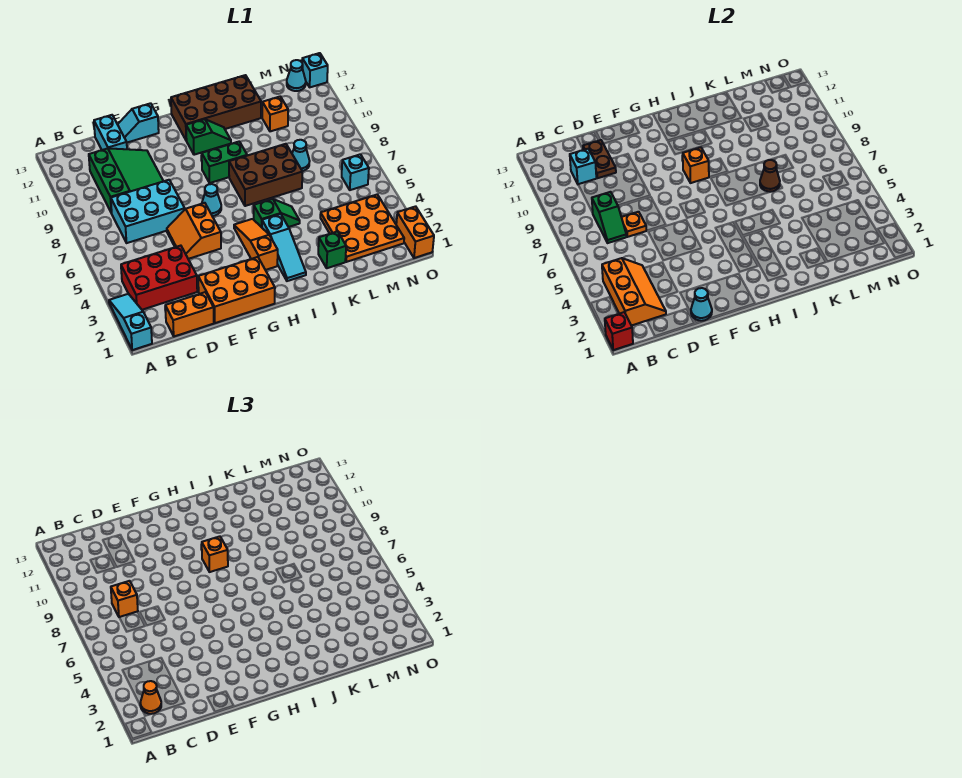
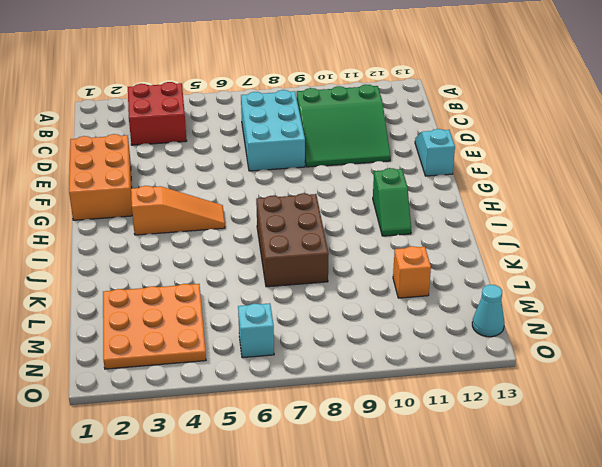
red 2x2 brick [128,82,187,145] -> red 2x3 brick [121,246,197,310]
none -> cyan 1x3 slope [109,294,152,350]
none -> orange 1x2 brick [165,292,214,336]
none -> cyan 1x2 brick [94,115,127,150]
none -> orange 2x2 slope [167,203,221,259]

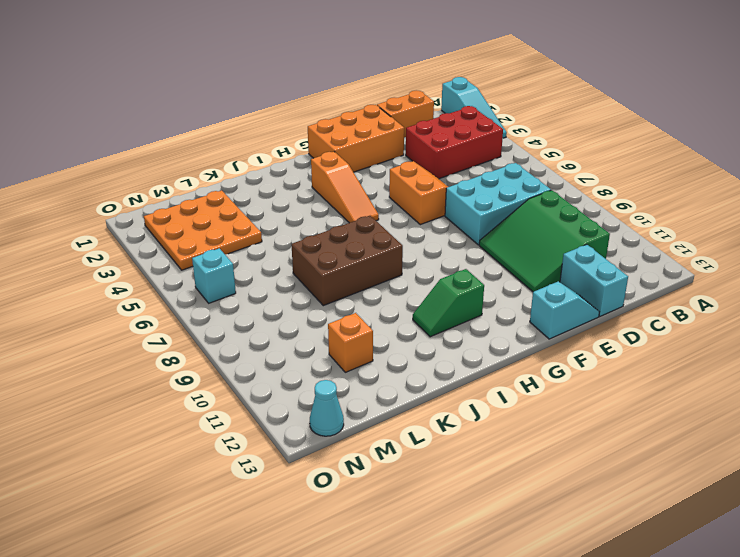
none -> cyan 1x1 cone [202,184,221,216]
none -> green 1x2 brick [202,142,247,183]
none -> brown 2x4 brick [171,75,261,141]
none -> cyan 1x3 slope [262,214,306,281]

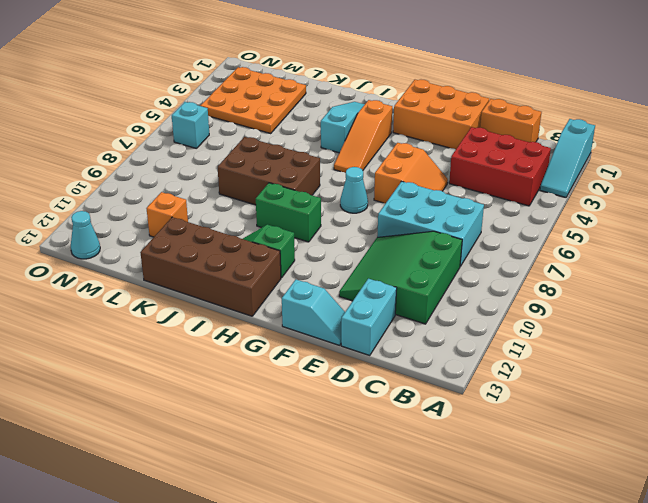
none -> green 1x2 slope [254,199,300,227]
none -> green 1x1 brick [318,231,346,268]
none -> cyan 1x1 cone [292,140,310,171]
none -> orange 1x2 brick [396,206,434,258]

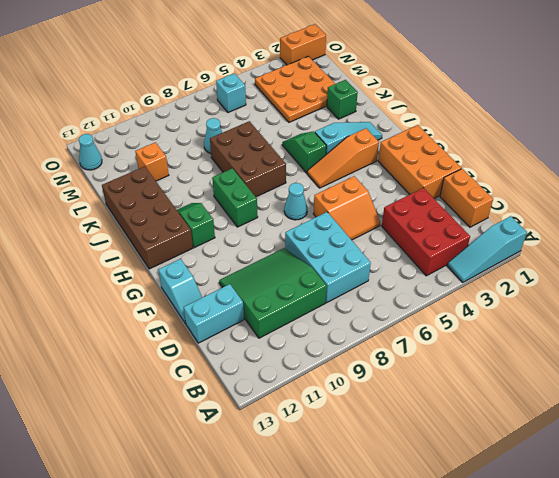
none -> cyan 1x1 brick [302,53,328,87]
none -> red 1x1 brick [605,312,633,350]
none -> orange 2x3 slope [602,258,666,326]
none -> green 1x2 slope [592,192,626,243]

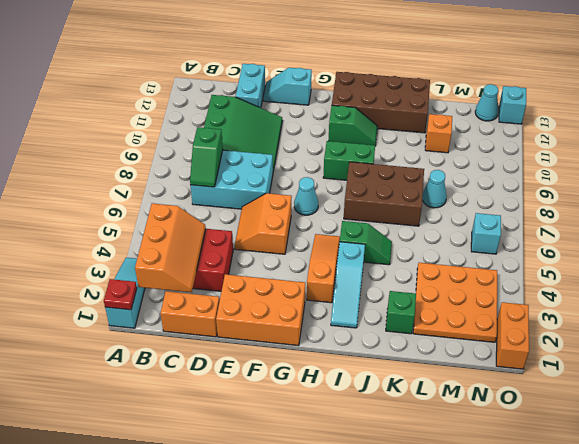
red 1x1 plate [104,279,137,310] -> red 1x1 brick [605,312,633,350]
none -> cyan 1x1 brick [570,149,596,184]
none -> orange 1x1 plate [621,212,646,237]
none -> brown 1x2 plate [583,140,616,178]
none -> cyan 1x1 cone [691,288,712,321]

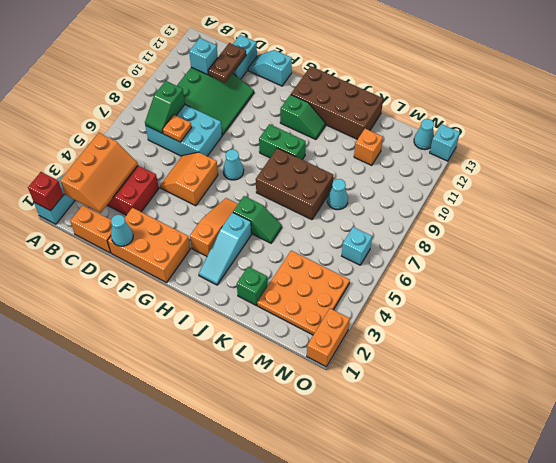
none -> orange 1x1 brick [683,147,709,183]
none -> brown 1x1 cone [760,160,780,192]
none -> orange 1x1 cone [140,681,161,714]
none -> orange 1x1 brick [111,581,138,617]

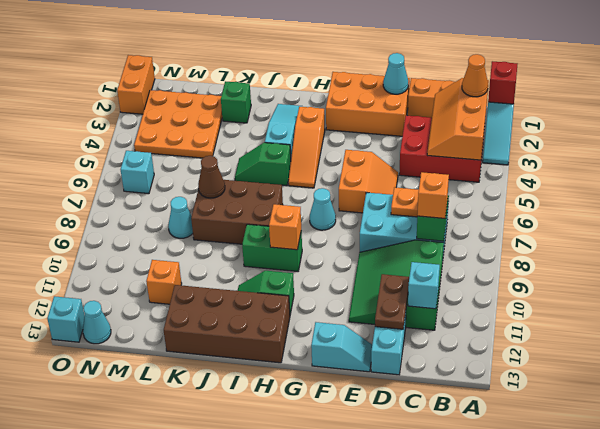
none -> orange 1x1 brick [202,536,228,572]

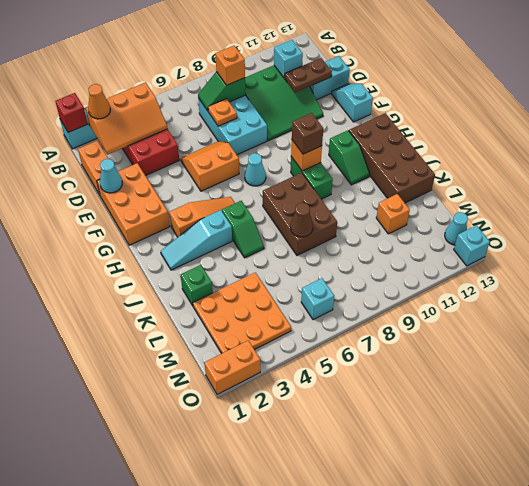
brown 1x1 brick [292,113,323,154] -> orange 1x1 brick [202,536,228,572]
none -> cyan 1x1 cone [292,140,310,171]

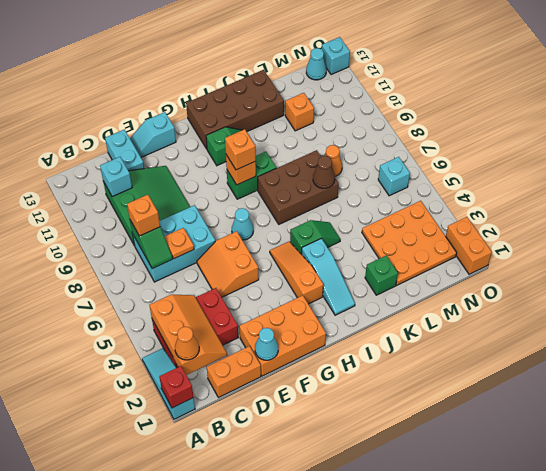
orange 1x1 cone [325,145,342,176] -> cyan 1x1 cone [292,140,310,171]
none -> brown 1x2 plate [583,140,616,178]

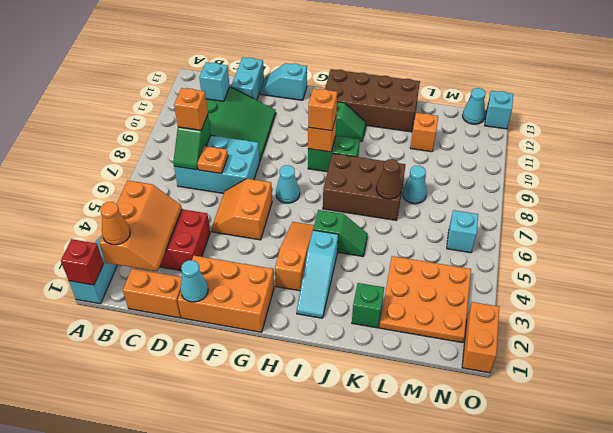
none -> brown 1x2 plate [583,140,616,178]

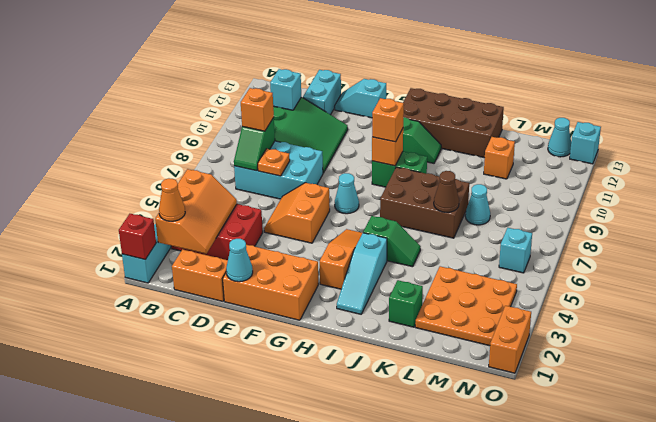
none -> brown 1x2 plate [583,140,616,178]

